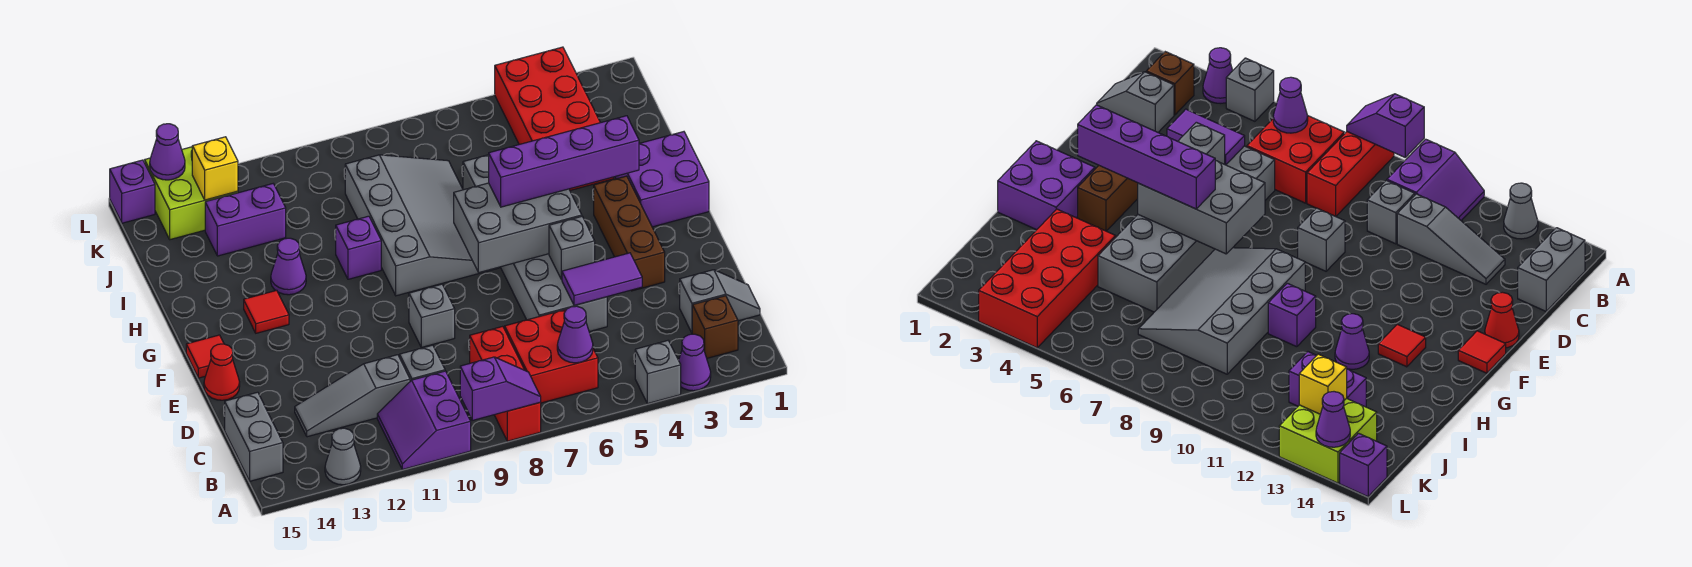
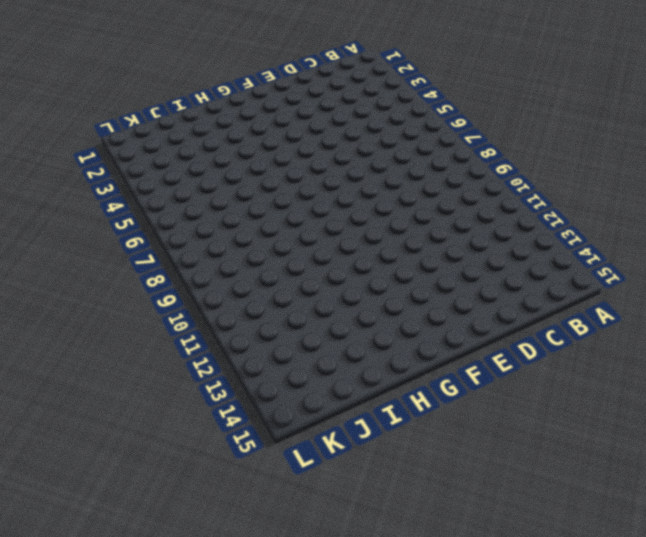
none -> purple 1x1 cone [679,334,711,391]
none -> grey 1x1 brick [635,341,681,404]
none -> red 1x3 brick [470,326,541,441]
none -> purple 2x2 slope [377,371,471,469]

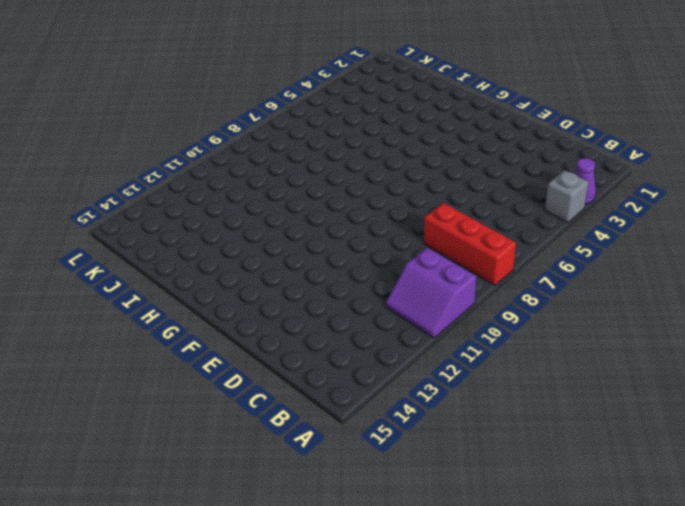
none -> grey 1x1 cone [325,428,361,485]
none -> brown 1x1 brick [692,296,738,358]
none -> red 2x2 brick [505,310,598,403]
none -> grey 1x2 brick [225,392,283,481]

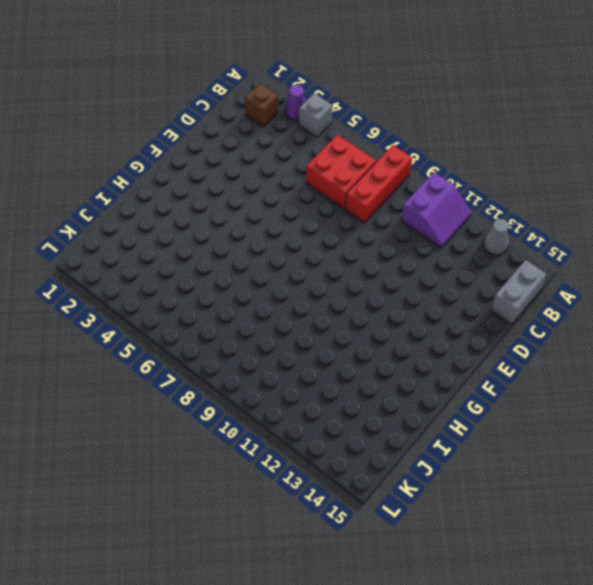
none -> grey 1x2 slope [680,270,760,333]
none -> grey 1x1 brick [400,345,445,381]
none -> grey 1x3 slope [295,355,410,437]
none -> grey 2x6 brick [463,155,607,332]

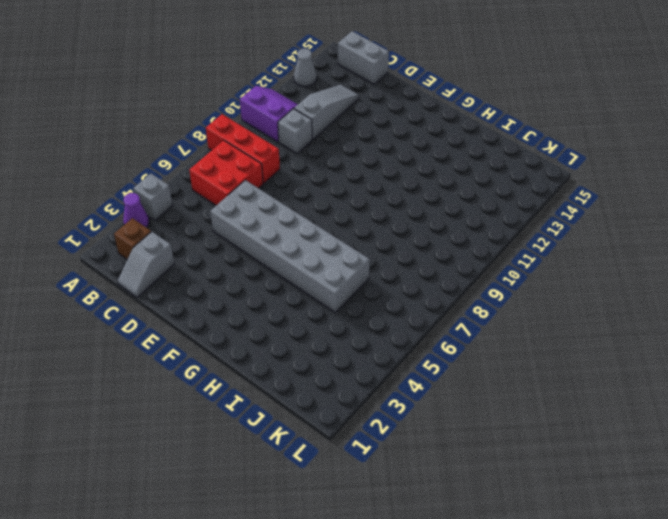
none -> brown 1x3 brick [594,176,665,291]
none -> grey 1x1 brick [409,284,455,347]
none -> red 1x1 cone [204,344,240,400]
none -> red 1x1 tile [186,335,224,378]

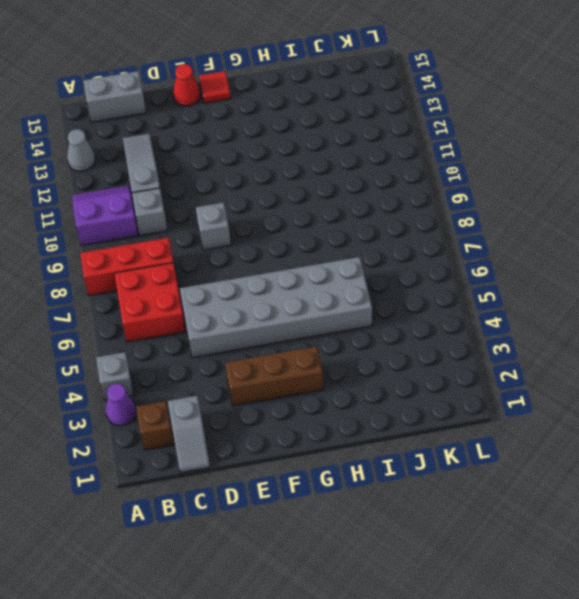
none -> purple 2x2 brick [616,132,709,227]
none -> grey 3x4 slope [345,155,499,296]
none -> red 1x1 tile [244,290,289,333]
none -> purple 1x1 brick [336,216,381,279]

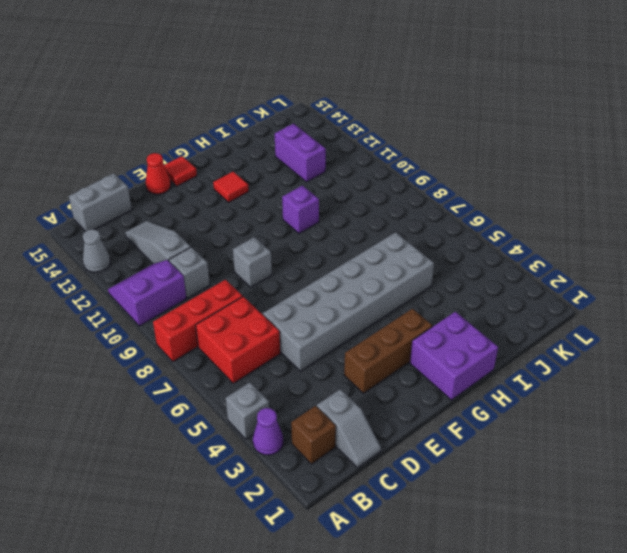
none -> grey 3x4 slope [345,155,499,296]
none -> purple 1x1 cone [271,238,306,295]
none -> red 2x4 brick [495,47,614,190]
none -> lime 2x2 brick [145,147,238,240]

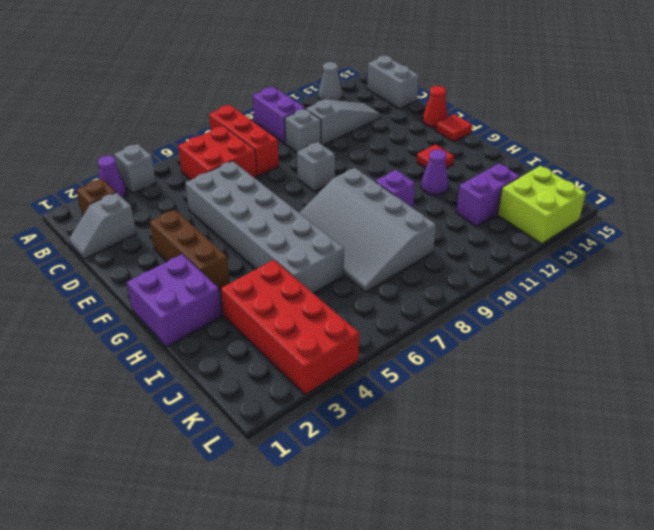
none -> purple 1x1 brick [110,160,155,223]
none -> purple 1x2 slope [460,357,541,420]
none -> purple 1x1 cone [557,306,593,363]
none -> purple 1x2 tile [562,253,642,305]

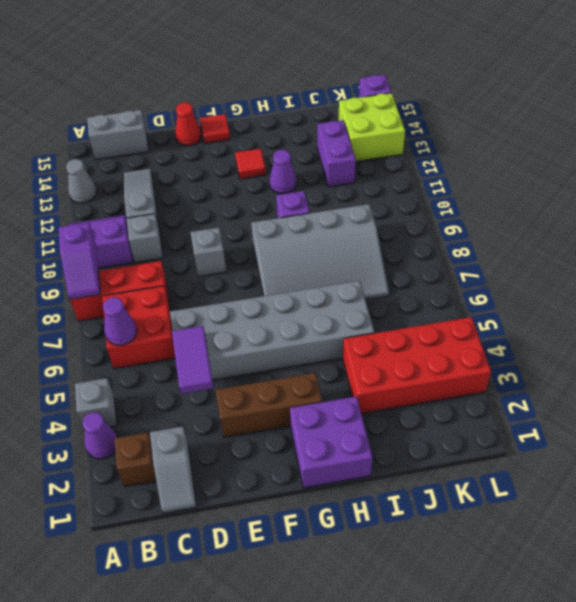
none -> grey 1x1 brick [549,217,595,280]
none -> grey 2x3 brick [454,183,582,272]
none -> yellow 1x1 brick [192,137,238,200]
none -> purple 1x1 cone [150,124,185,180]

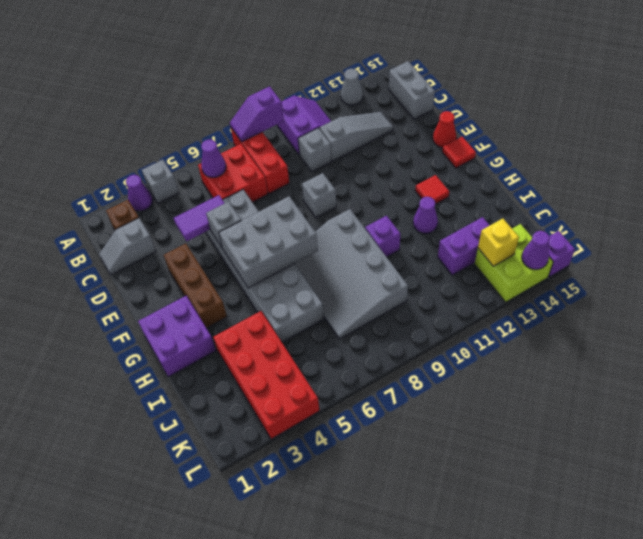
none -> purple 1x4 brick [489,116,639,207]

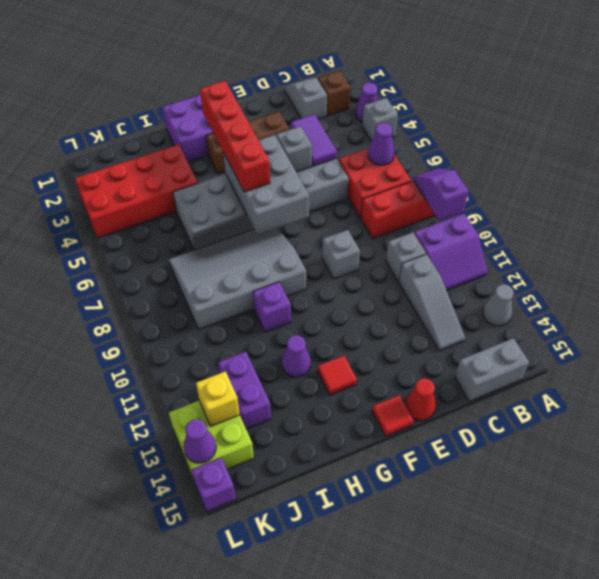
red 1x4 brick [200,81,270,192] -> purple 1x4 brick [489,116,639,207]

